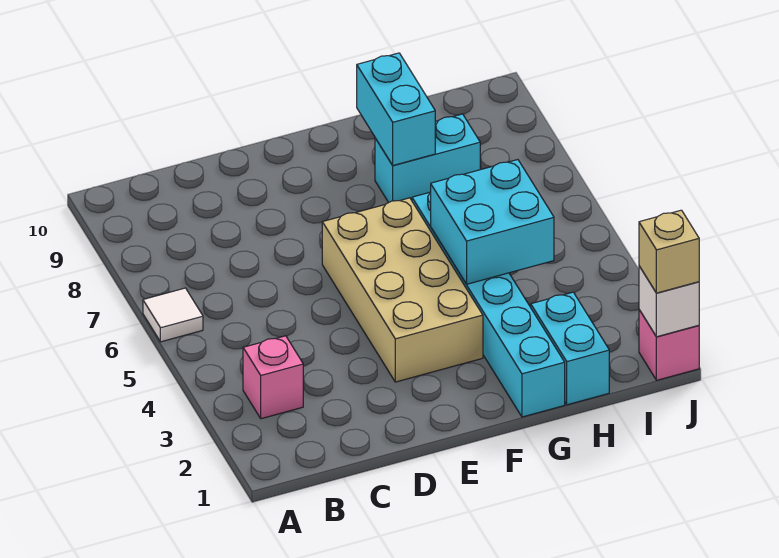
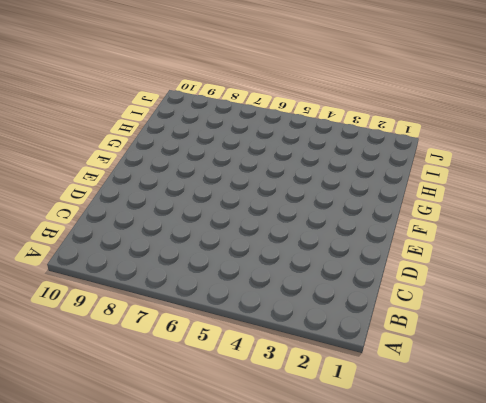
none -> white 1x1 tile [143,288,203,342]
none -> pink 1x1 brick [243,336,303,419]

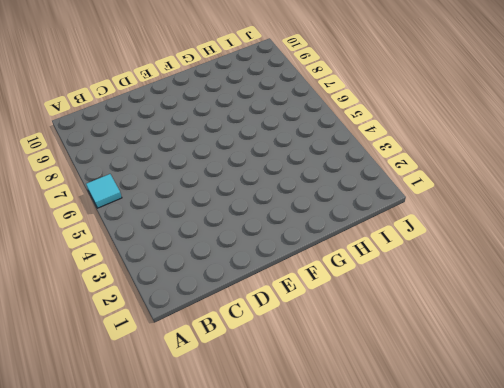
cyan 1x1 tile [86,174,122,208] -> white 1x1 tile [143,288,203,342]
none -> pink 1x1 brick [243,336,303,419]
none -> tan 2x4 brick [322,198,483,382]

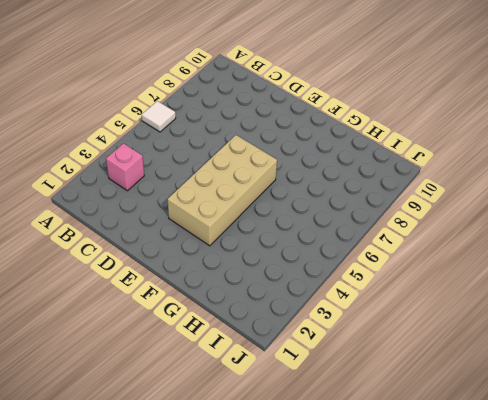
none -> cyan 1x6 brick [412,192,565,417]
none -> cyan 1x2 brick [375,114,480,203]

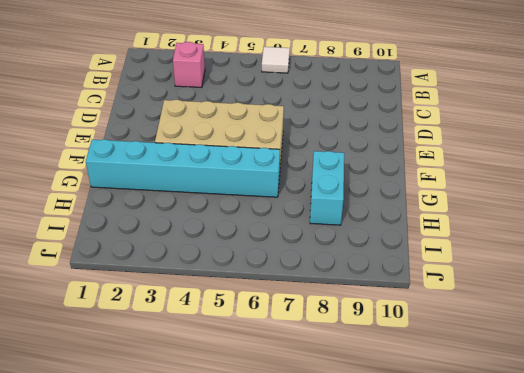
none -> cyan 1x2 brick [531,292,609,405]
none -> pink 1x1 brick [639,310,699,380]

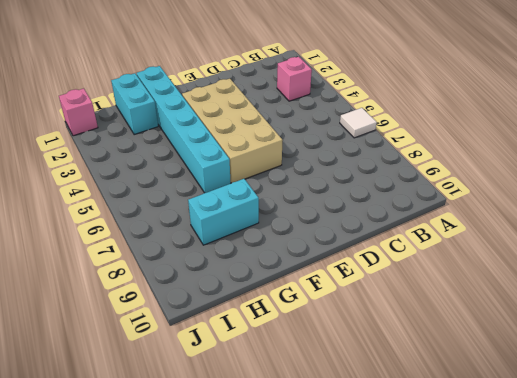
none -> cyan 2x2 brick [431,160,554,284]
none -> cyan 1x2 brick [357,53,435,165]

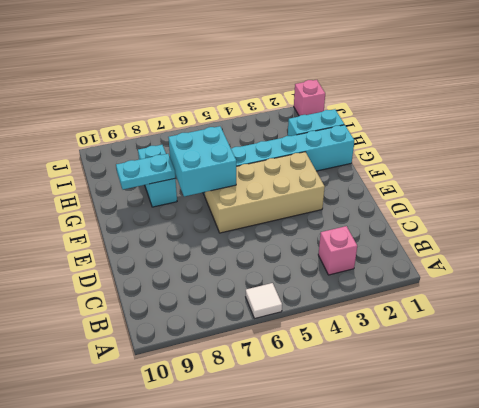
cyan 2x2 brick [168,126,236,196] -> cyan 2x2 brick moved to [431,160,554,284]
cyan 1x2 plate [116,154,175,189] -> cyan 1x2 brick [357,53,435,165]
none -> white 1x1 brick [639,266,699,337]
none -> tan 1x1 brick [639,210,699,293]

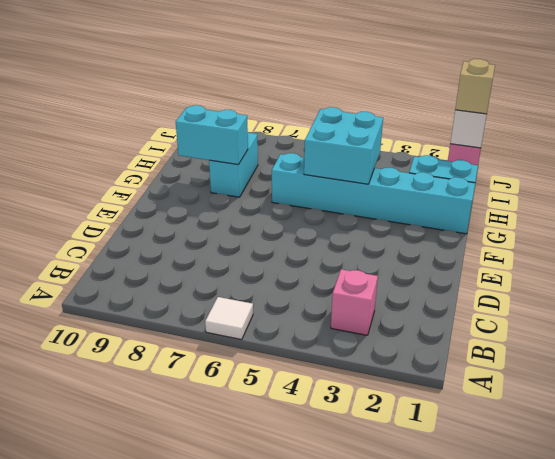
none -> tan 2x4 brick [322,198,483,382]

